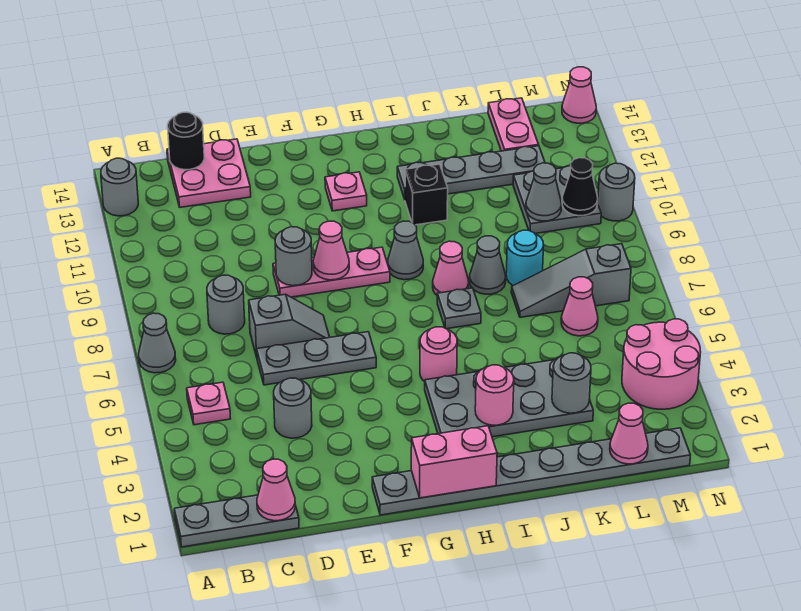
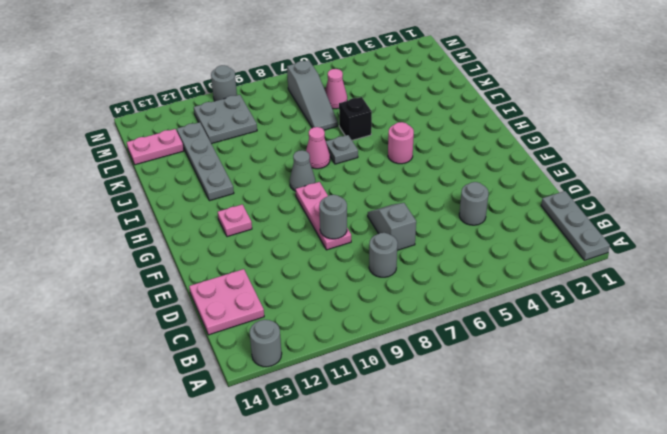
black 1x1 brick [339,97,372,140] -> black 1x1 brick moved to [405,164,448,225]
none -> grey 1x1 cone [139,313,176,373]
none -> pink 1x1 plate [187,382,231,425]
none -> grey 1x3 plate [257,332,376,385]
none -> grey 1x8 plate [372,428,690,515]

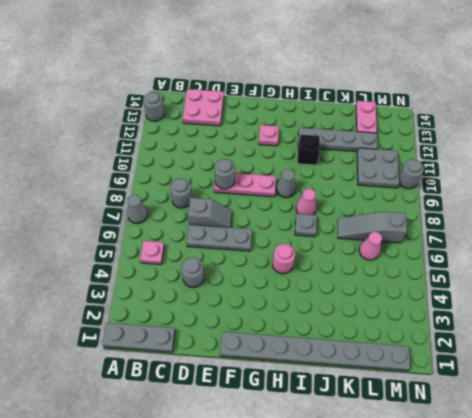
none -> grey 2x4 plate [425,359,593,437]
none -> grey 1x1 cone [470,236,506,294]
none -> cyan 1x1 round brick [506,230,544,286]
none -> pink 2x2 round brick [622,319,701,409]

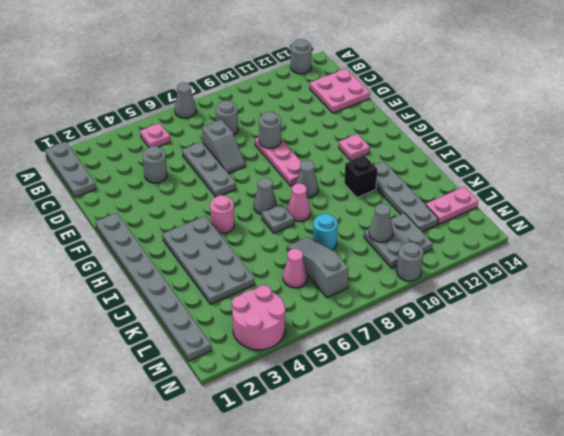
grey 1x1 cone [254,177,277,215] -> grey 1x1 cone moved to [470,236,506,294]
none -> pink 1x1 cone [562,67,596,123]
none -> pink 1x1 cone [257,459,295,521]
none -> black 1x1 round brick [168,112,204,170]
none -> pink 1x1 cone [313,221,349,280]

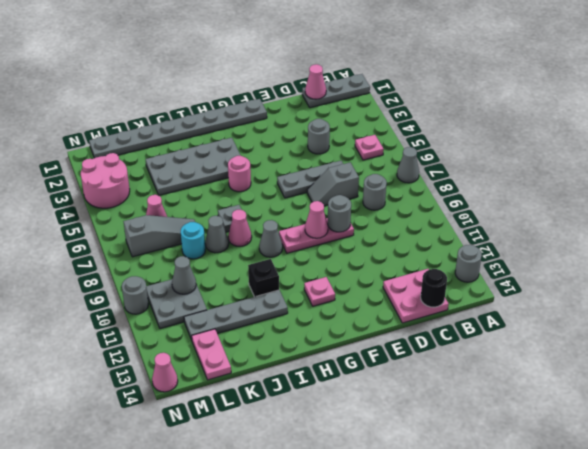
none -> pink 1x2 brick [411,426,497,498]
none -> pink 1x1 round brick [475,365,514,425]
none -> grey 1x1 round brick [552,353,591,413]
none -> pink 1x1 cone [610,403,648,464]

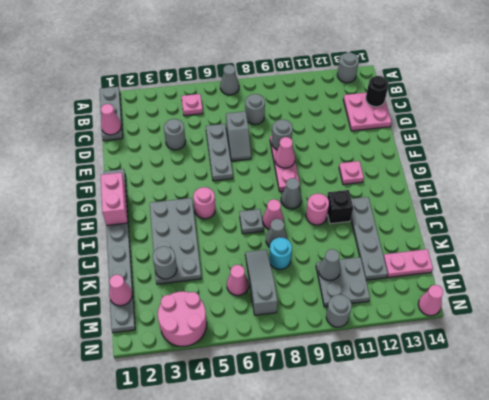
pink 1x1 round brick [306,194,329,225] -> pink 1x1 round brick moved to [475,365,514,425]
none -> black 1x1 cone [562,158,598,216]

